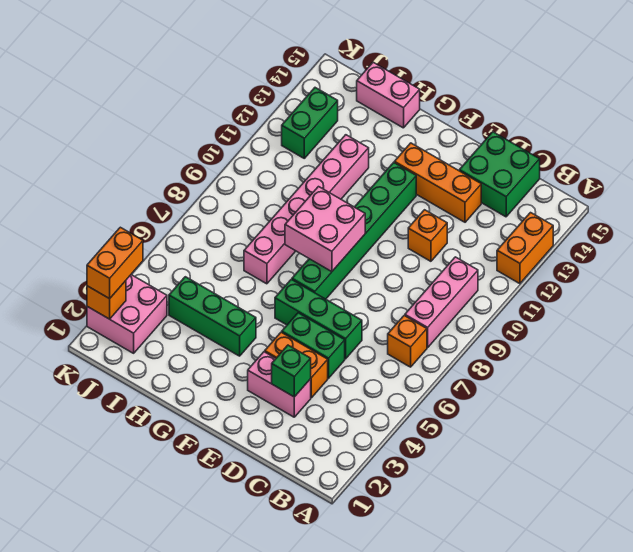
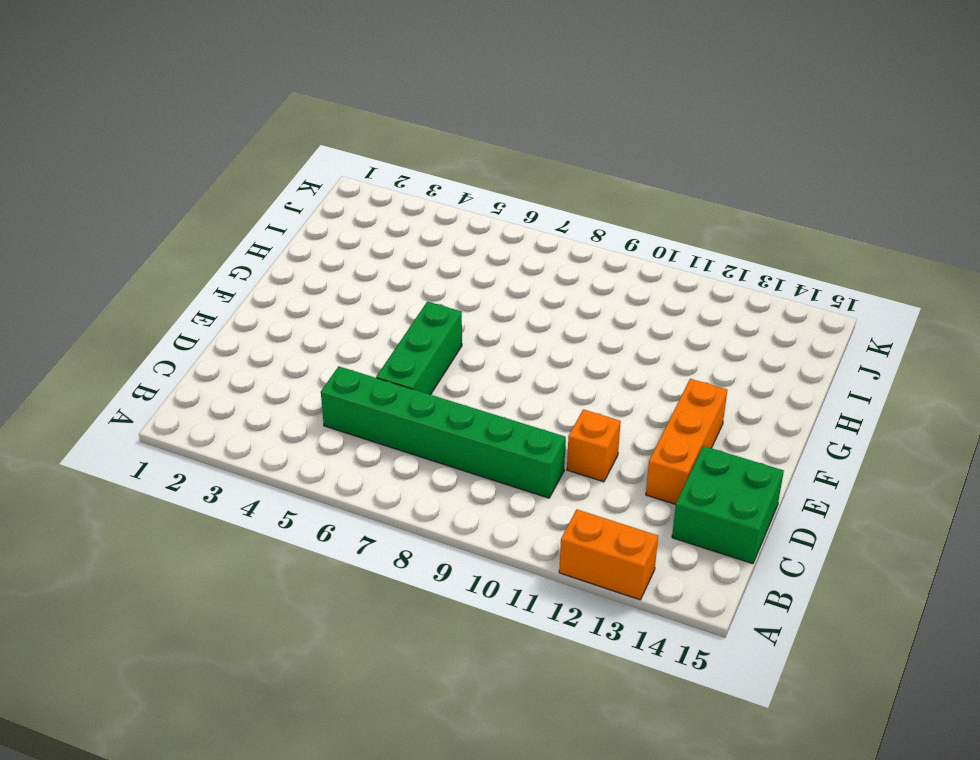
green 1x6 brick [321,366,566,498] -> green 1x6 brick moved to [292,163,416,299]
none -> orange 1x1 brick [388,316,427,367]
none -> pink 1x3 brick [405,257,478,348]
none -> pink 1x2 brick [248,352,311,417]

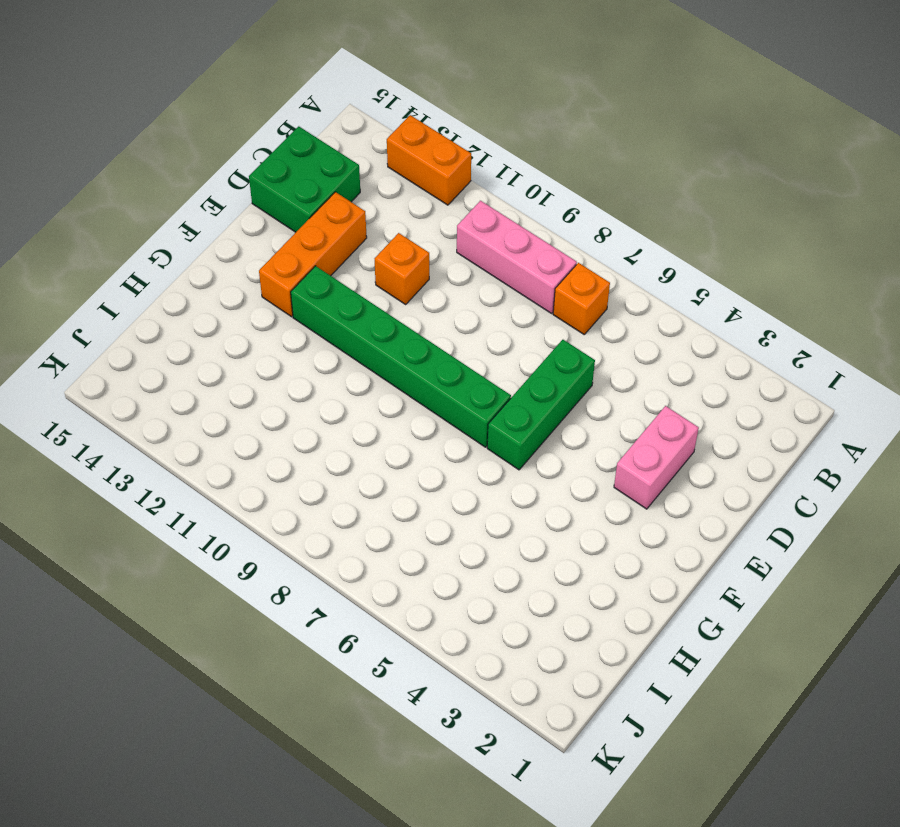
none -> orange 1x2 brick [265,332,328,398]
none -> green 1x2 brick [282,313,345,378]
none -> green 1x3 brick [169,277,256,356]

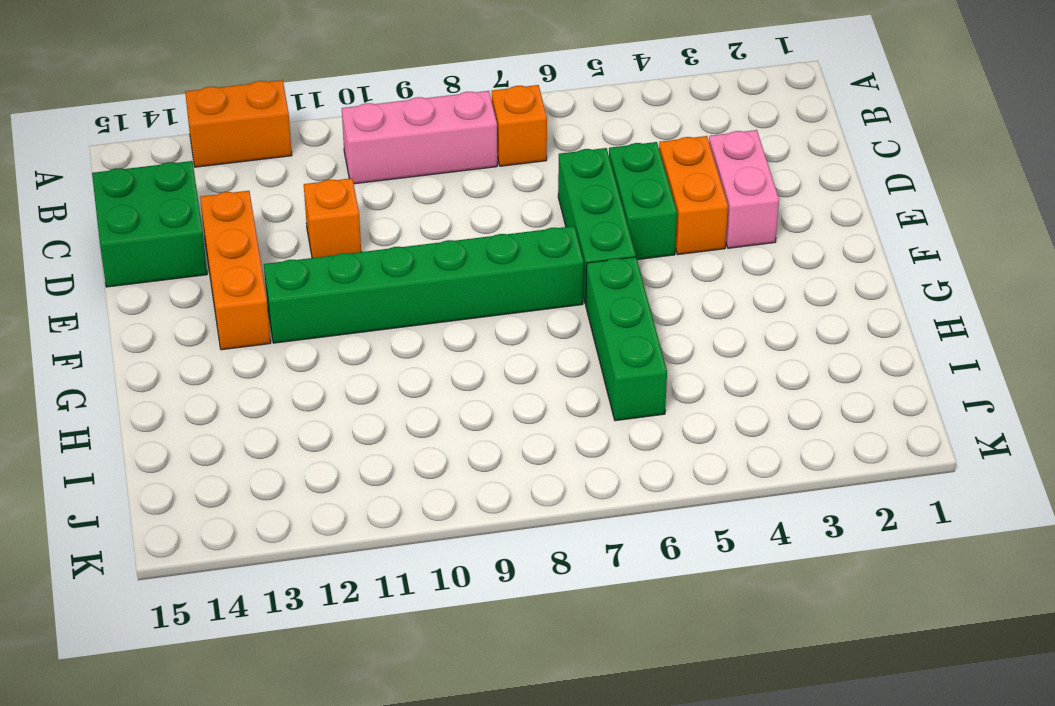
green 1x3 brick [586,257,667,421] -> green 1x3 brick moved to [169,277,256,356]
none -> pink 1x6 brick [244,135,369,284]
none -> pink 1x2 brick [357,62,420,128]
none -> pink 2x2 brick [87,275,167,353]

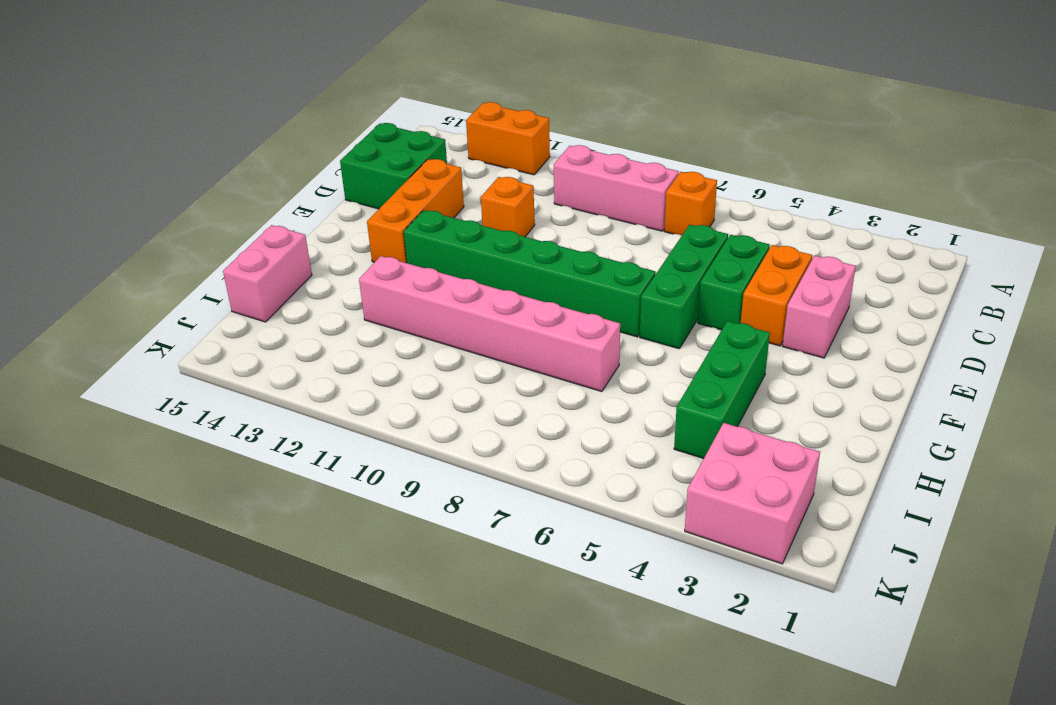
none -> green 1x2 brick [282,88,338,158]
none -> green 1x1 brick [272,345,311,397]
none -> pink 2x2 brick [285,187,365,272]

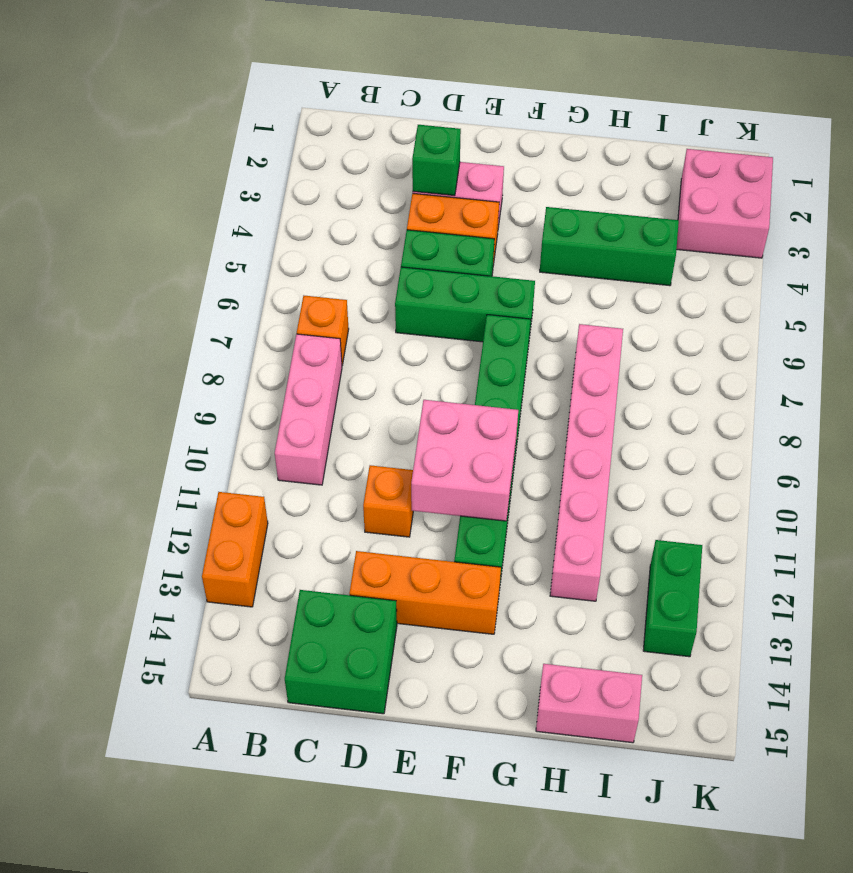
pink 2x2 brick [411,400,518,521] -> pink 2x2 brick moved to [285,187,365,272]
none -> orange 1x1 brick [87,281,126,319]
none -> orange 1x2 brick [87,227,143,299]

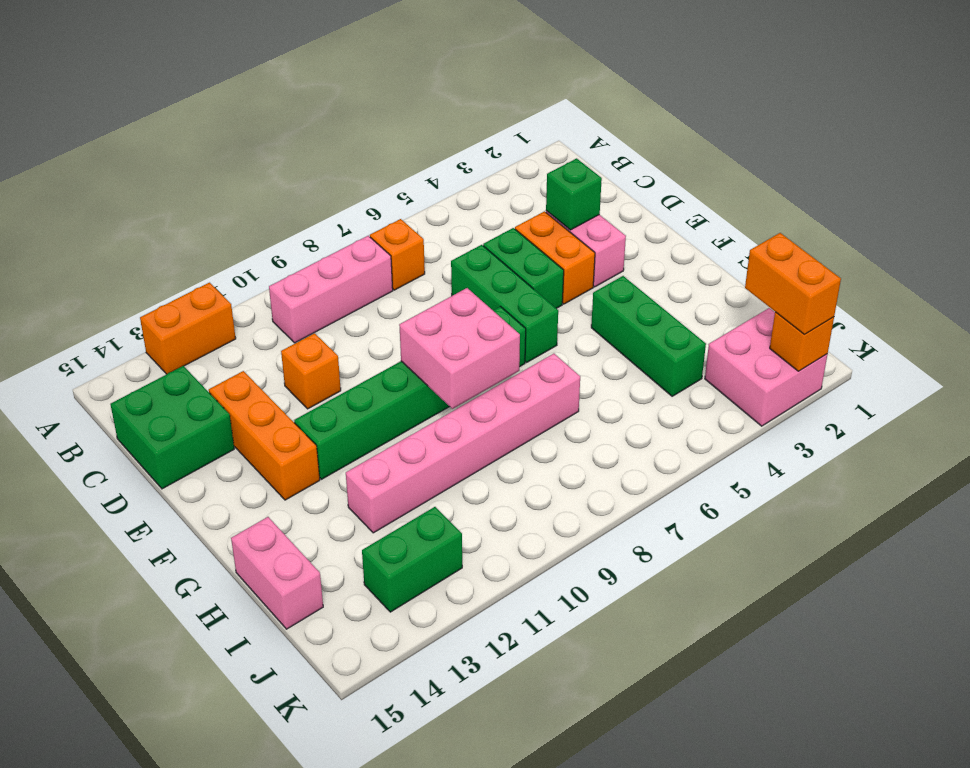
orange 1x2 brick [745,233,841,334] -> orange 1x2 brick turned to [87,227,143,299]

